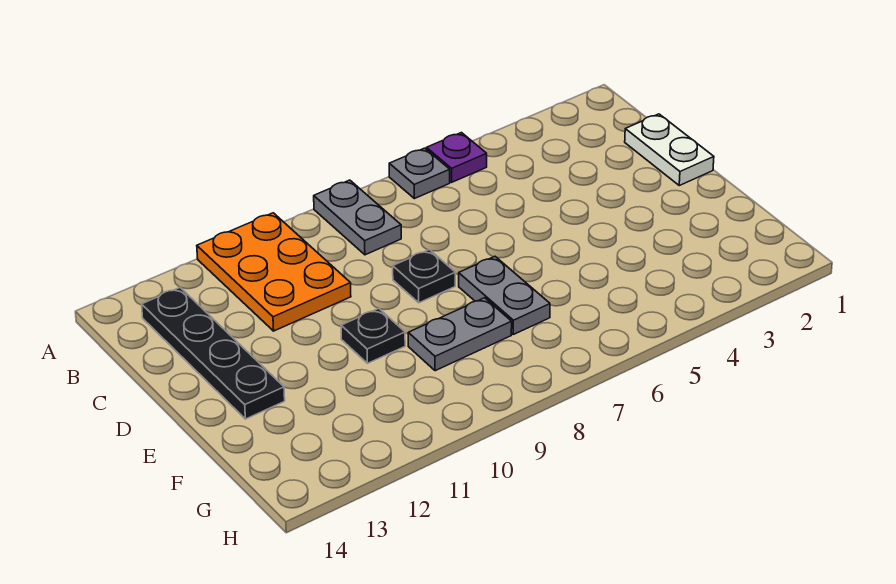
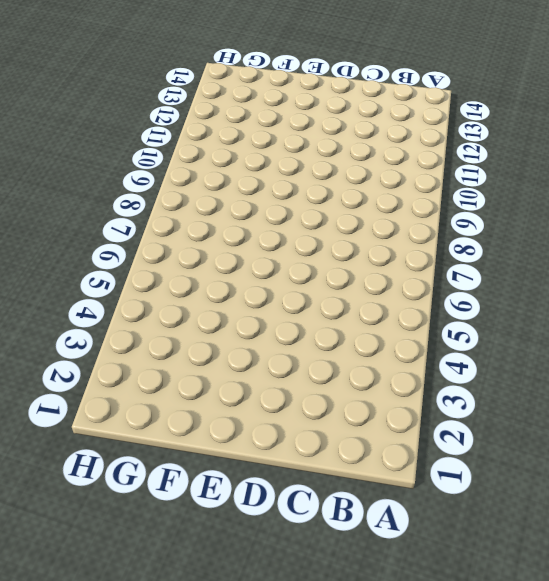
none -> purple 1x1 plate [426,133,487,182]
none -> grey 1x1 plate [389,148,450,199]

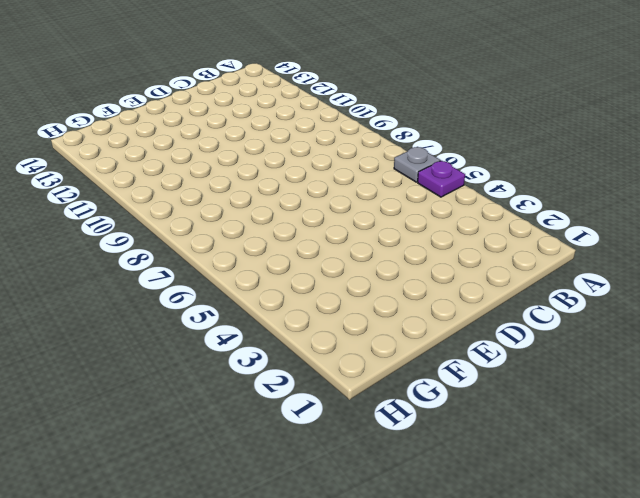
none -> grey 1x2 plate [314,180,401,255]
none -> orange 2x3 plate [197,213,351,331]

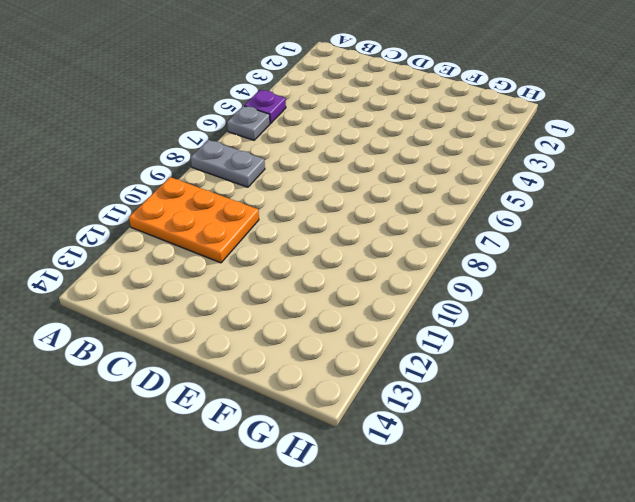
none -> black 1x4 plate [142,288,285,419]
none -> white 1x2 plate [625,114,714,185]

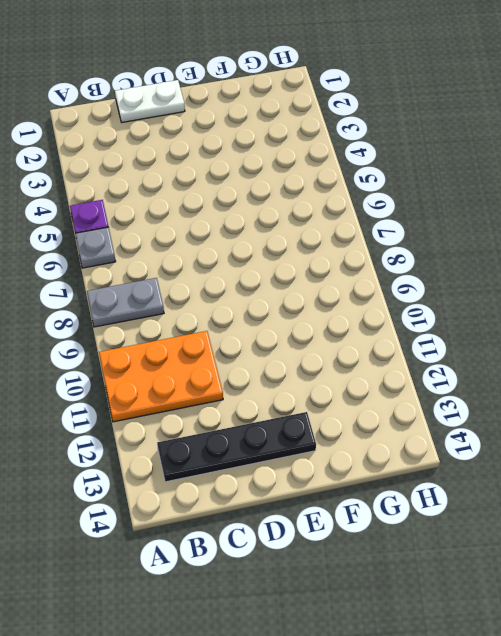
none -> black 1x1 plate [393,250,455,303]
none -> grey 1x2 plate [459,256,550,334]

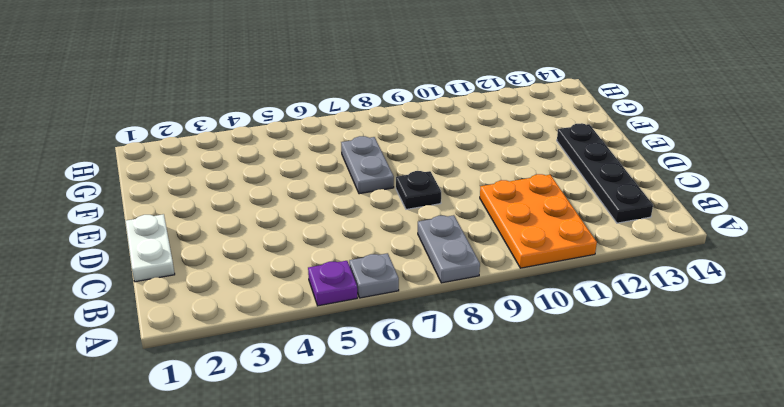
none -> black 1x1 plate [341,308,405,363]
none -> grey 1x2 plate [408,298,512,371]

